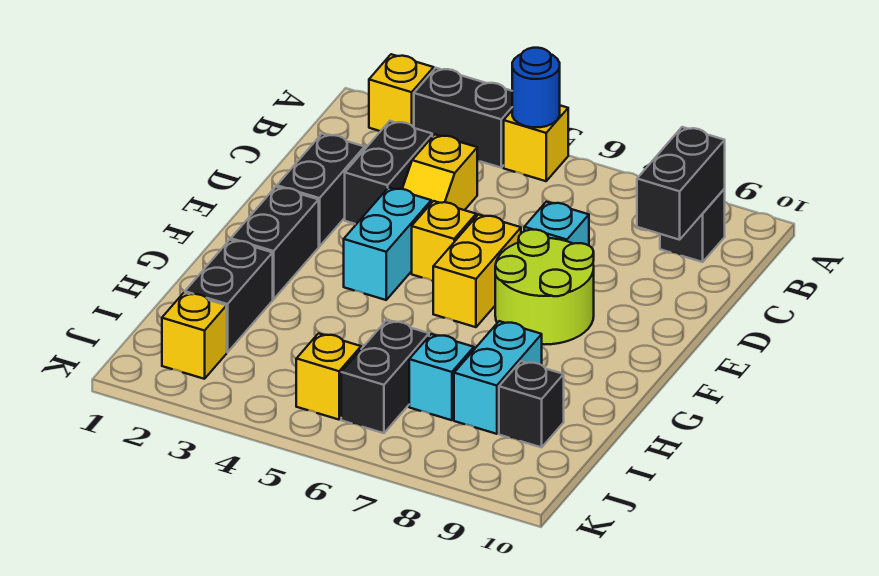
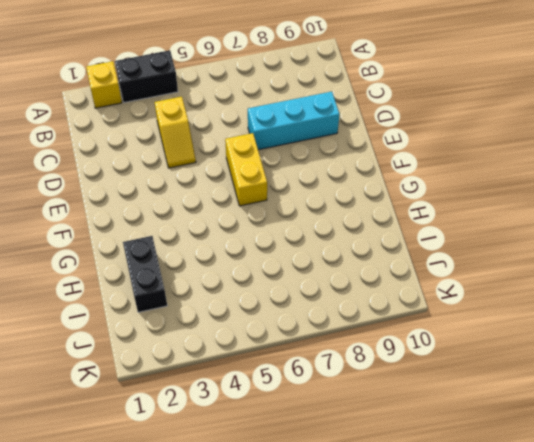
cyan 1x3 brick [248,92,340,150] -> cyan 1x1 brick [524,202,589,245]
none -> yellow 1x1 brick [504,106,568,181]
none -> black 1x1 brick [660,189,725,262]
none -> black 1x2 brick [345,121,432,224]

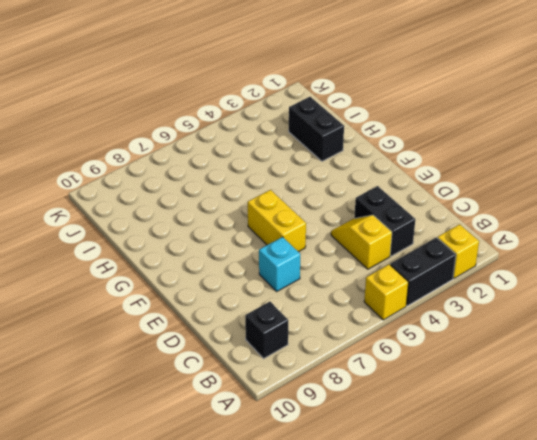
none -> black 1x2 brick [277,134,365,246]
none -> cyan 1x2 brick [344,187,431,300]
none -> yellow 1x1 brick [412,201,476,281]

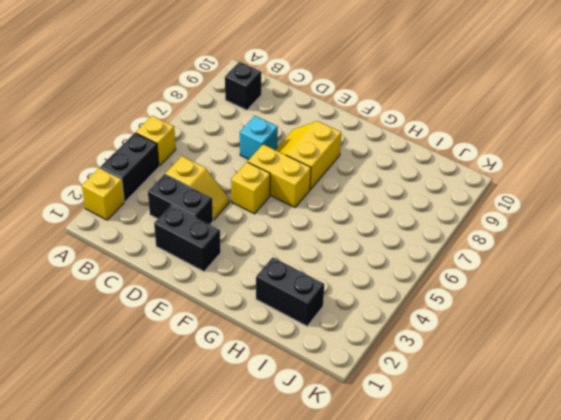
yellow 2x2 slope [275,121,341,189] -> lime 2x2 round brick [495,230,594,345]
none -> cyan 1x2 brick [344,187,431,300]
none -> black 1x2 brick [231,187,319,299]
none -> cyan 1x2 brick [454,321,542,434]

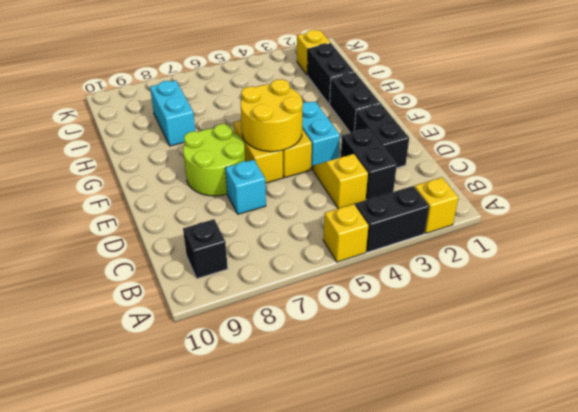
yellow 2x2 round brick [241,79,303,152] -> none
none -> black 1x2 brick [341,320,429,433]
none -> cyan 1x1 brick [409,334,474,420]
none -> black 1x1 brick [499,361,564,447]

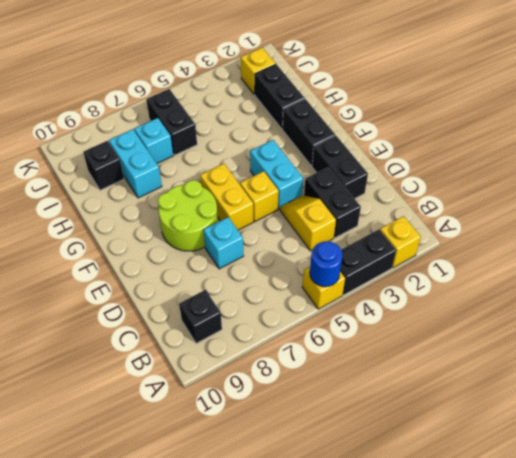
none -> yellow 1x1 brick [296,333,361,420]
none -> black 1x2 brick [637,127,725,240]

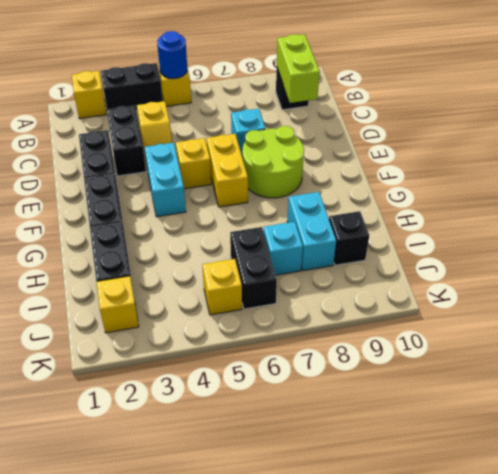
lime 1x2 brick [277,34,320,103] -> black 1x2 brick [637,127,725,240]

